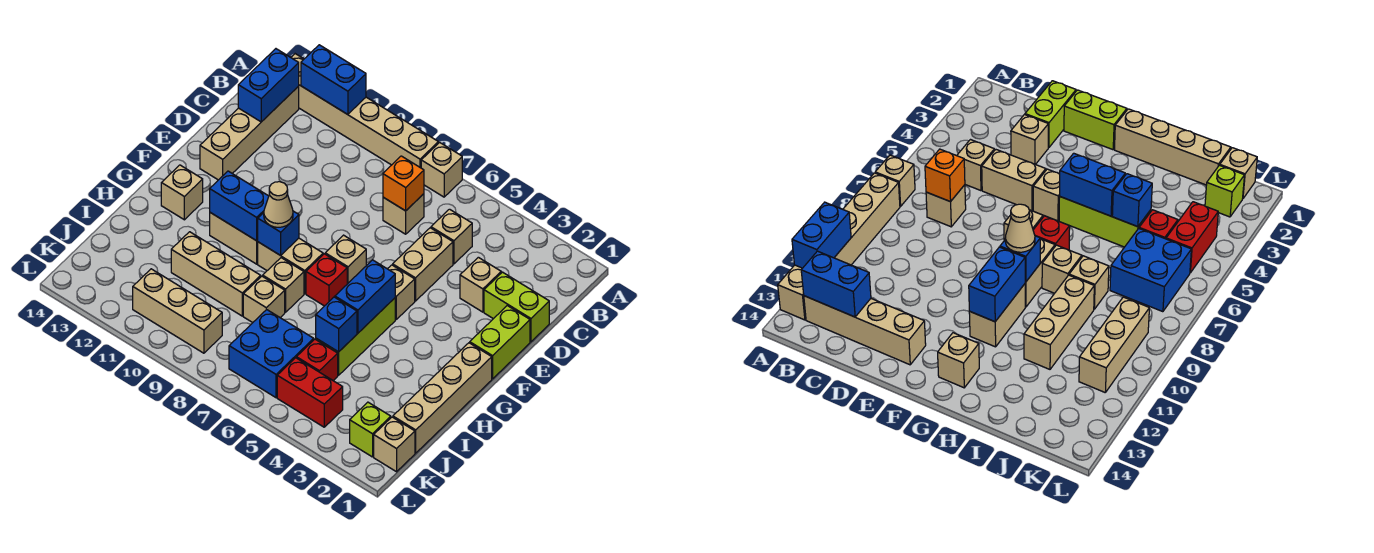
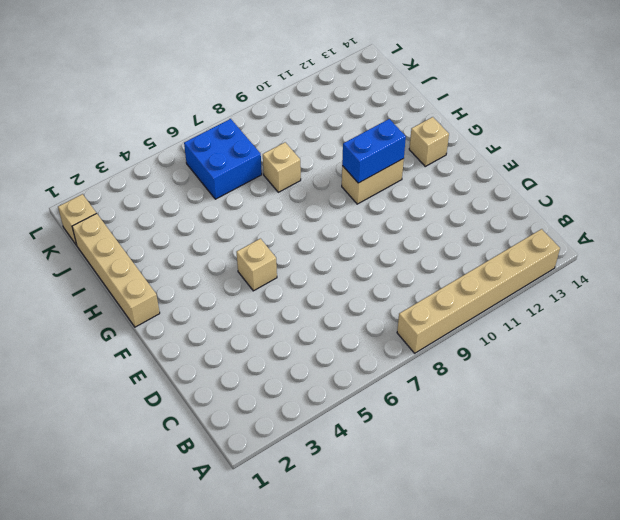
none -> tan 1x1 brick [421,142,462,197]
none -> tan 1x4 brick [200,86,299,180]
none -> tan 1x1 brick [431,209,472,264]
none -> tan 1x1 brick [383,194,424,234]

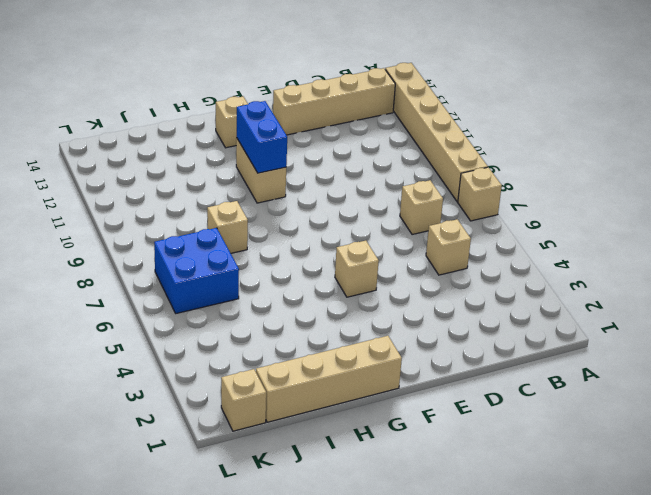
none -> lime 1x2 brick [484,272,549,342]
none -> tan 1x1 brick [460,257,501,312]
none -> tan 1x2 brick [393,228,453,301]
none -> lime 1x2 brick [470,306,530,379]

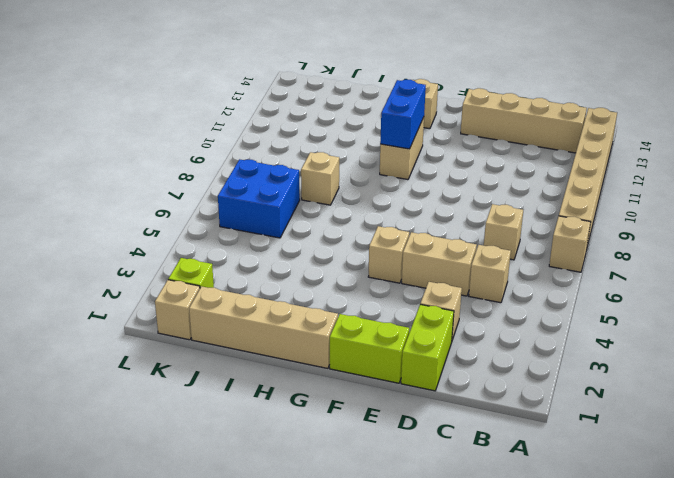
none -> tan 1x1 brick [325,235,366,284]
none -> lime 1x3 brick [316,298,395,375]
none -> red 1x1 brick [306,254,347,306]
none -> tan 1x2 brick [258,238,323,294]

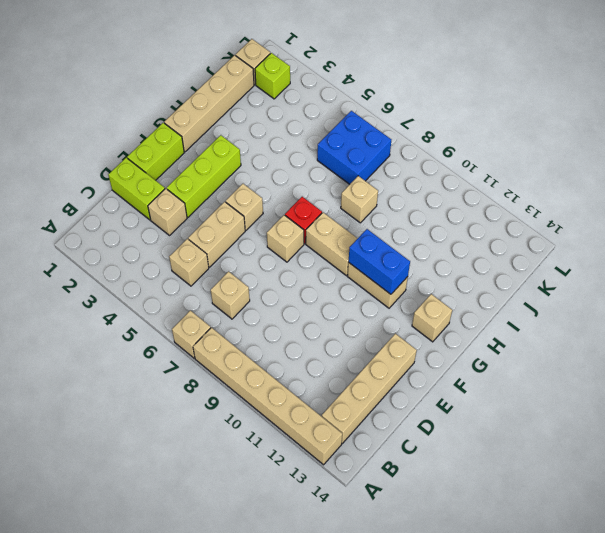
lime 1x3 brick [167,135,241,217] -> lime 1x3 brick moved to [316,298,395,375]
none -> tan 1x1 brick [263,258,304,312]
none -> tan 1x3 brick [171,232,261,316]
none -> red 1x1 brick [297,339,338,381]
none -> red 1x2 brick [277,358,343,427]

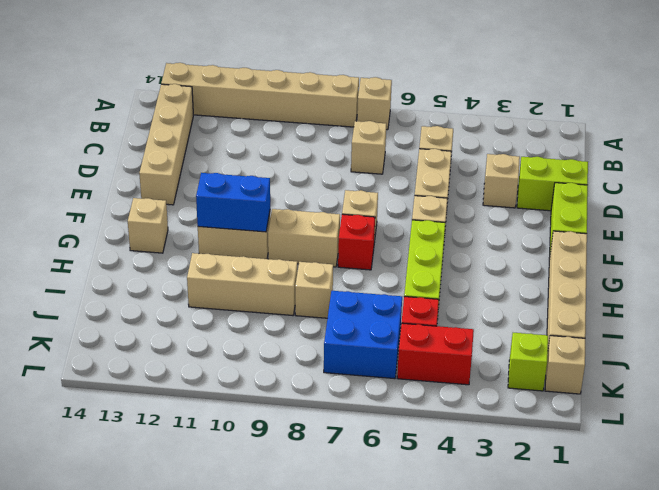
none -> tan 1x1 brick [263,258,304,312]
none -> tan 1x3 brick [133,269,222,353]
none -> blue 1x2 brick [301,45,366,114]
none -> blue 1x2 brick [238,49,299,122]

